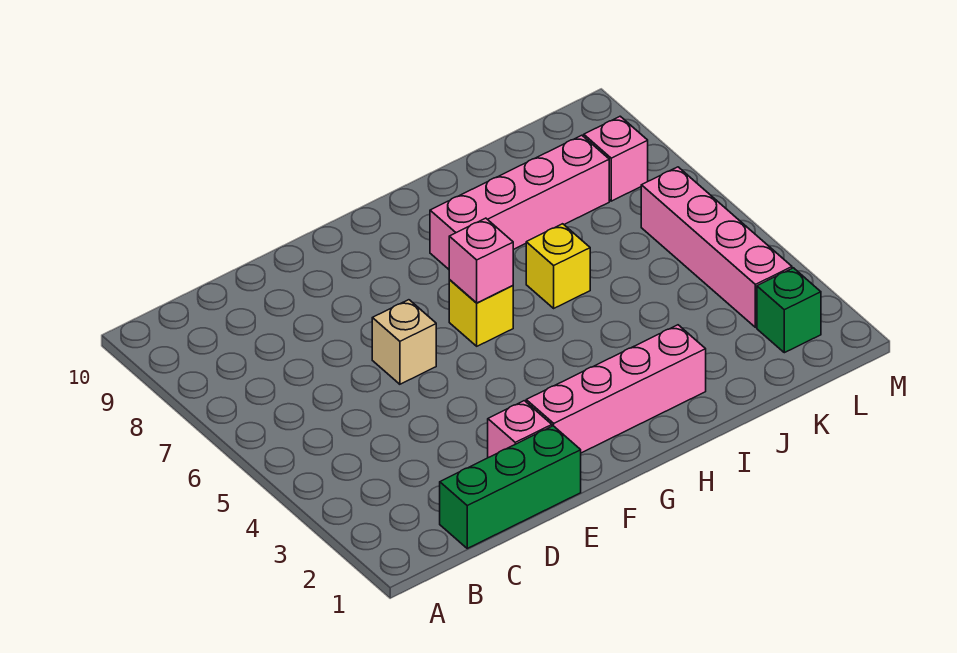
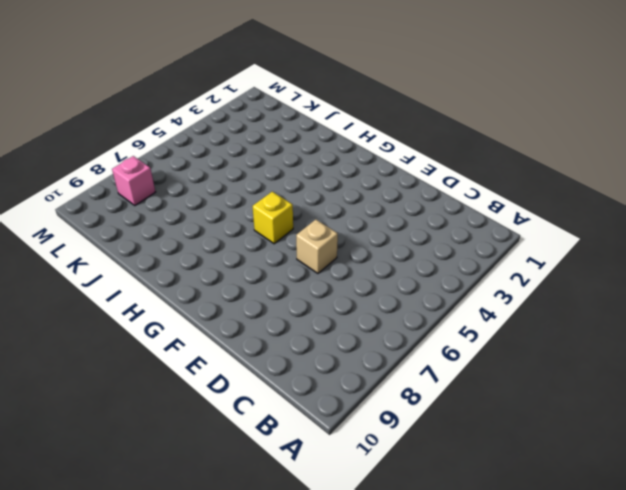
none -> green 1x3 brick [440,426,581,548]
none -> pink 1x1 brick [488,401,552,458]

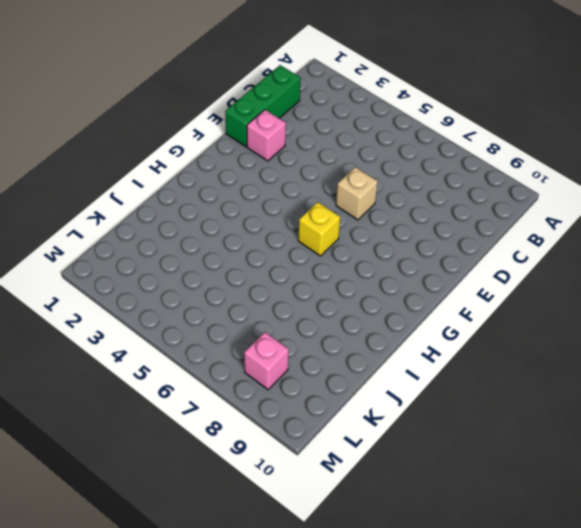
none -> pink 1x4 brick [526,325,706,453]
none -> pink 1x4 brick [430,135,609,269]

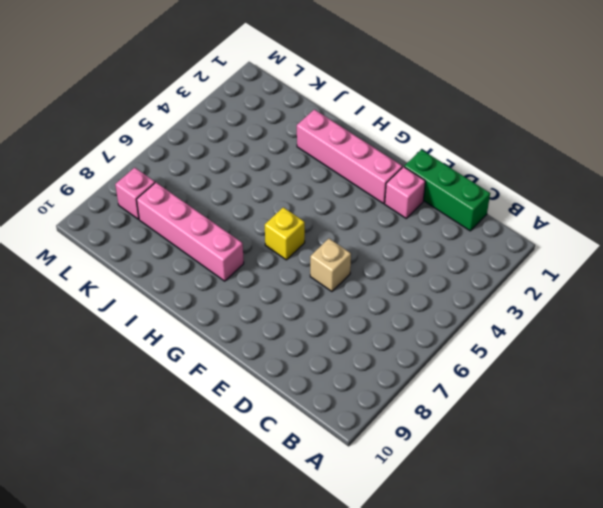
none -> yellow 1x1 brick [526,224,590,308]
none -> green 1x1 brick [757,268,821,353]

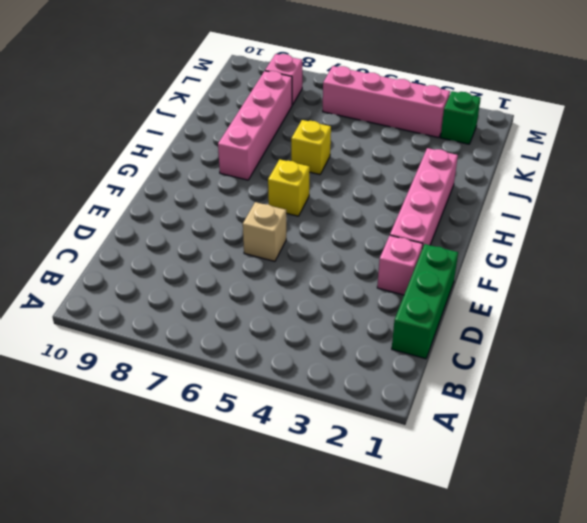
none -> pink 1x1 brick [449,218,513,303]

